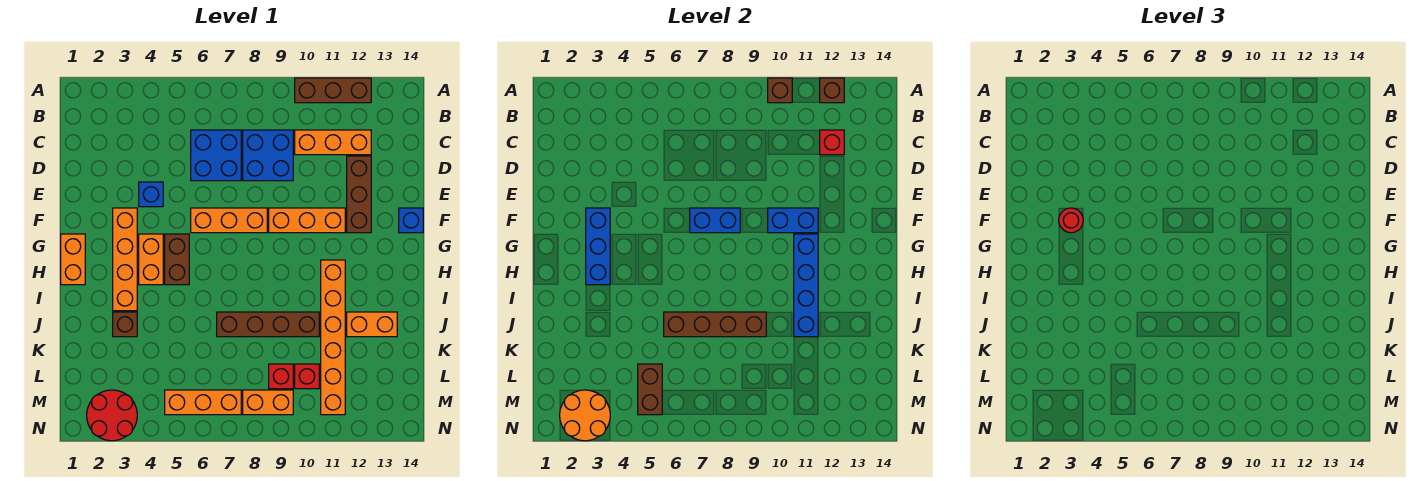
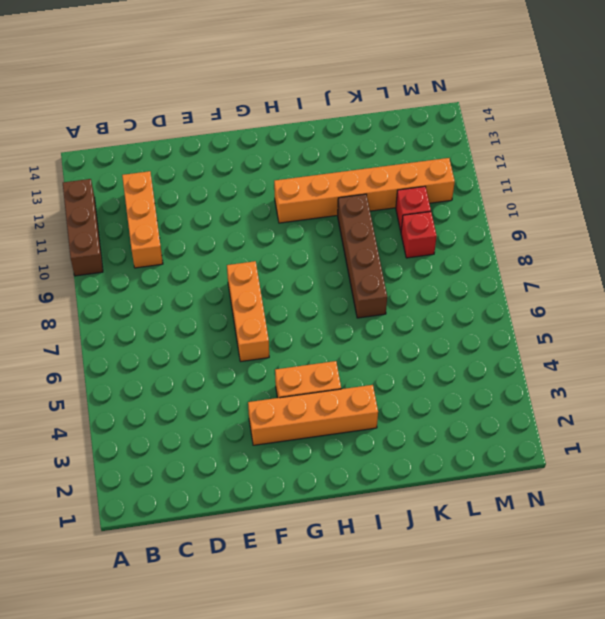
none -> blue 2x2 brick [191,130,241,181]
none -> blue 2x2 brick [243,130,293,181]
none -> brown 1x3 brick [347,156,371,233]
none -> blue 1x1 brick [139,182,163,207]

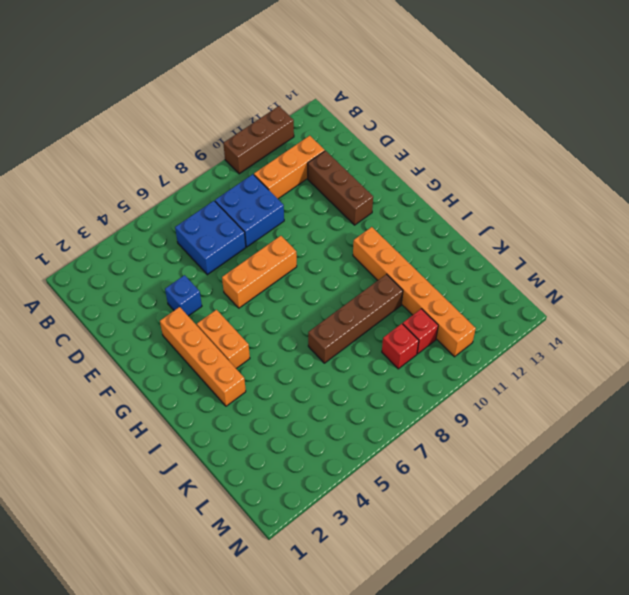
none -> orange 1x3 brick [269,208,345,233]
none -> blue 1x1 brick [399,208,423,233]
none -> orange 1x2 brick [61,234,85,285]
none -> brown 1x2 brick [165,234,189,285]

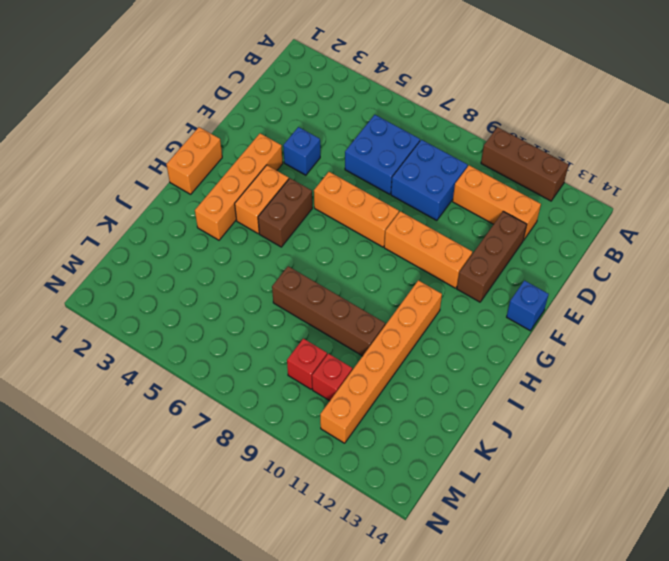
none -> brown 1x1 brick [113,312,137,337]
none -> orange 1x2 brick [347,312,397,337]
none -> red 2x2 round brick [87,390,137,441]
none -> orange 1x3 brick [165,390,241,415]

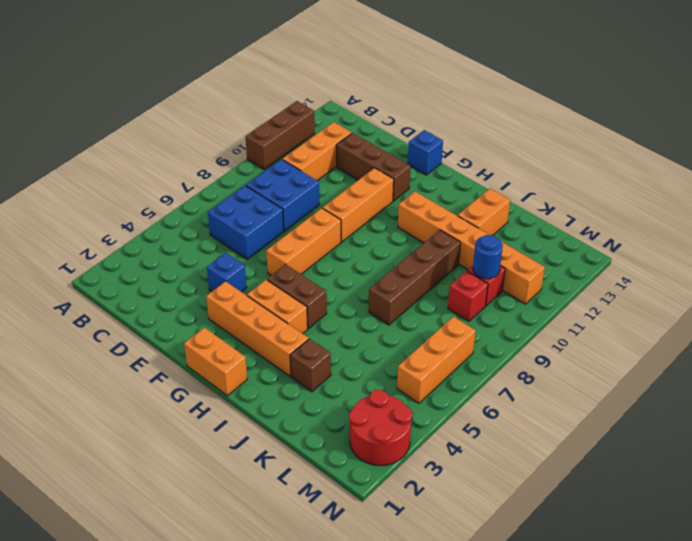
blue 1x1 round brick [473,235,503,279] -> none
none -> orange 1x2 brick [243,390,293,415]
none -> brown 1x1 brick [768,78,792,103]
none -> brown 1x1 brick [820,78,844,103]
none -> red 1x1 brick [820,130,844,155]

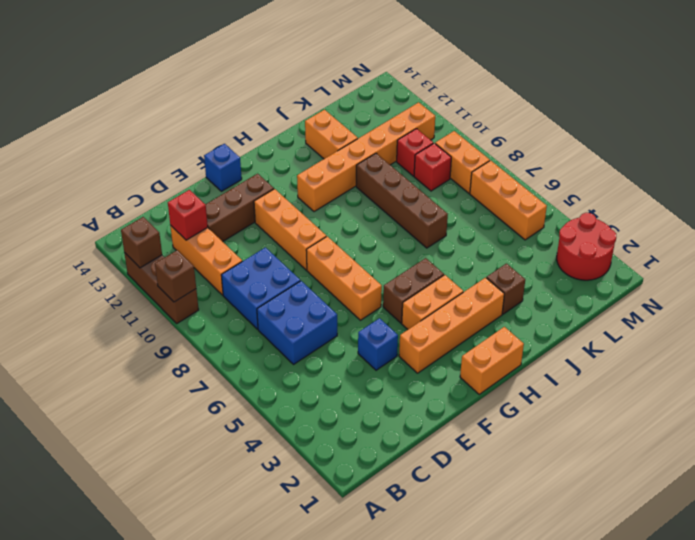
none -> blue 1x3 brick [586,208,610,285]
none -> blue 1x2 brick [690,208,740,233]
none -> blue 1x2 brick [768,208,818,233]
none -> blue 1x4 brick [794,234,818,337]

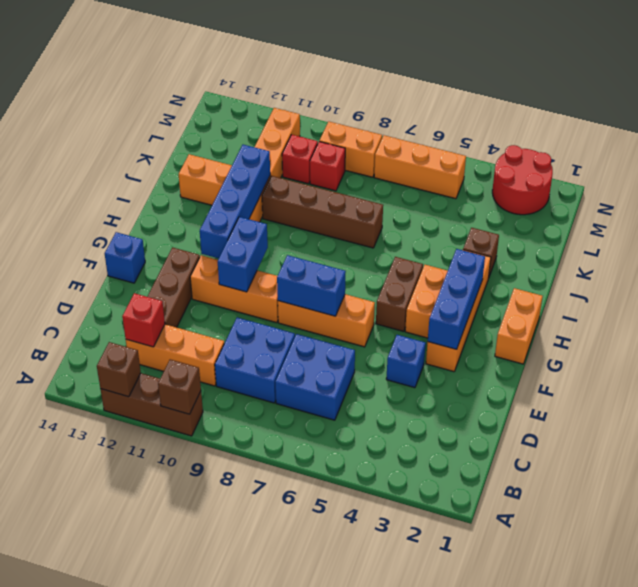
blue 1x2 brick [218,217,268,292] -> blue 1x2 brick turned to [768,208,818,233]
none -> brown 1x4 brick [664,312,766,337]
none -> brown 1x2 brick [638,364,662,415]
none -> orange 2x2 round brick [560,390,610,441]
none -> red 1x1 round brick [1059,208,1083,233]

